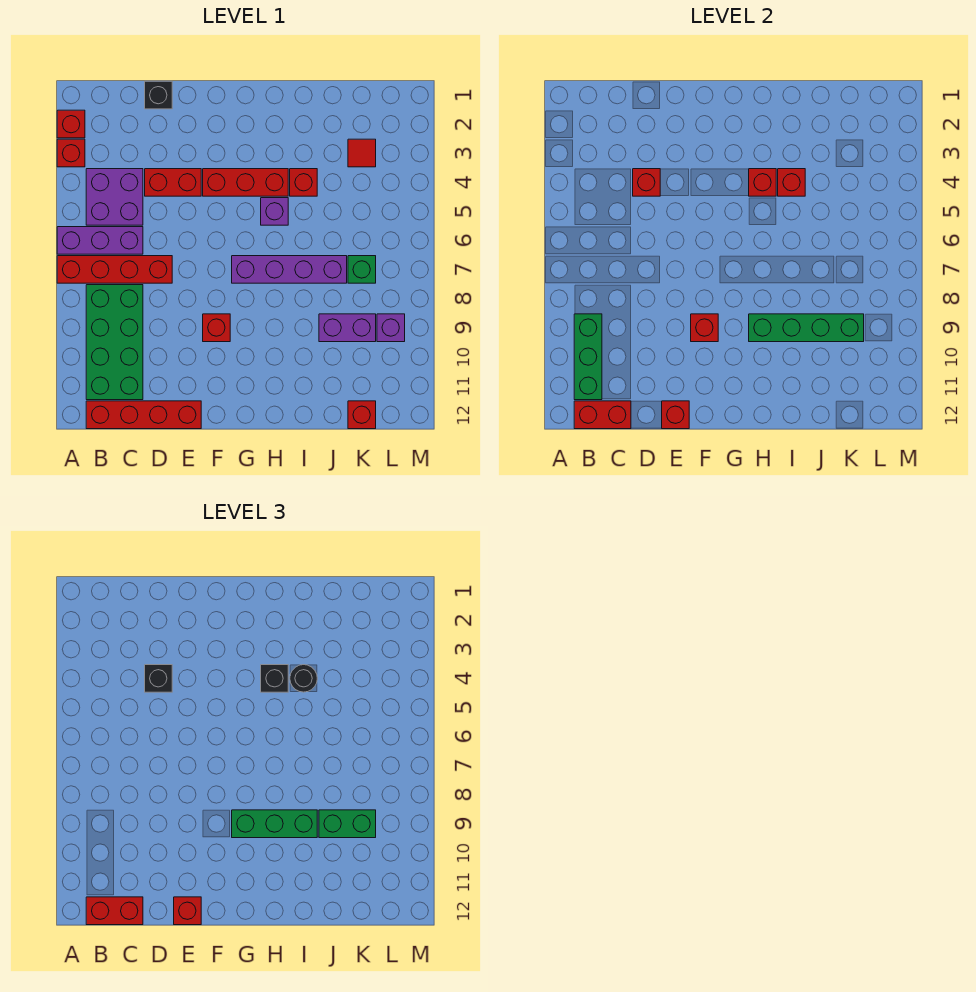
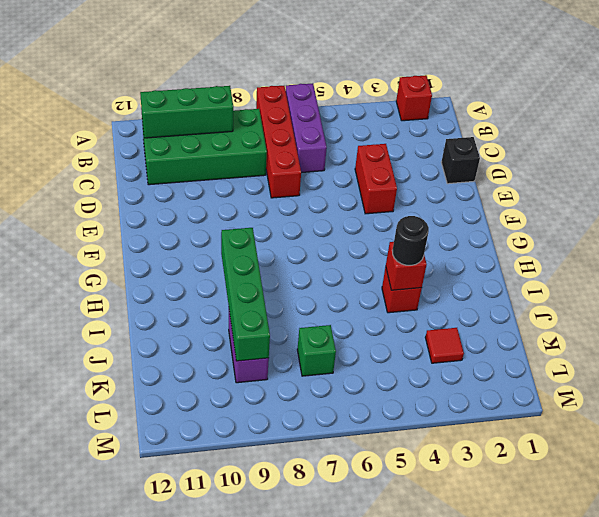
none -> red 1x1 brick [57,139,85,167]
none -> purple 2x2 brick [86,169,143,225]
none -> red 1x4 brick [86,401,201,429]
none -> red 1x3 brick [203,169,288,196]

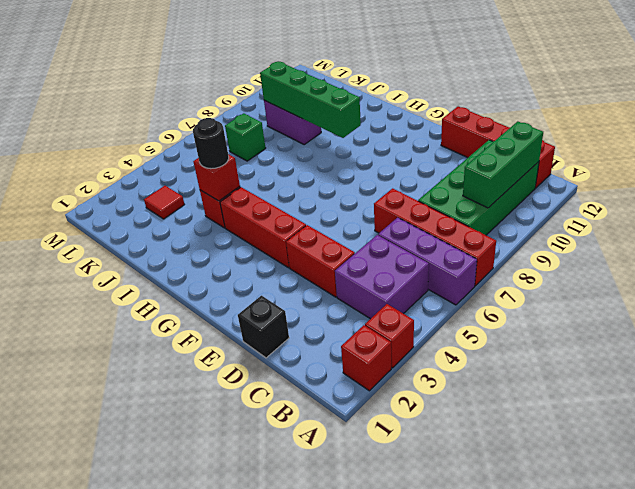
none -> red 1x1 brick [203,314,230,342]
none -> purple 1x4 brick [232,256,347,283]
none -> purple 1x1 brick [261,198,288,225]
none -> red 1x1 brick [348,401,376,429]

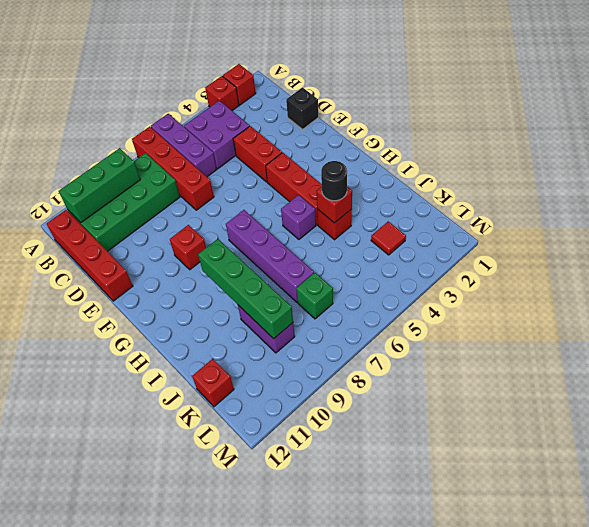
none -> purple 1x1 brick [377,314,405,342]
none -> red 1x2 brick [574,401,631,429]
none -> red 1x1 brick [633,169,660,196]
none -> red 1x1 brick [662,401,689,429]

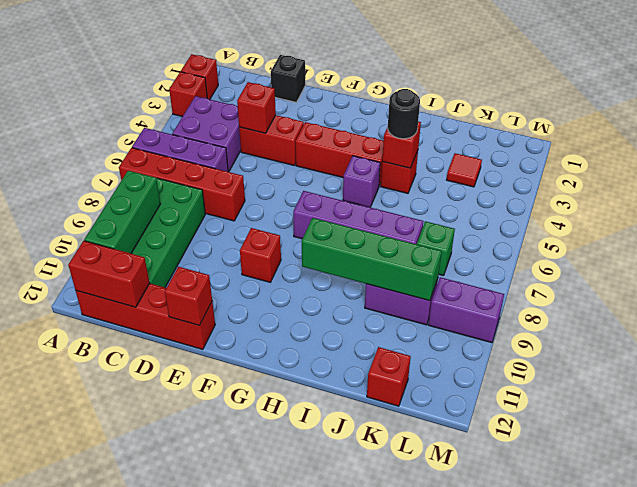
purple 1x2 brick [428,277,504,343] -> purple 1x1 brick [377,314,405,342]
none -> red 1x1 brick [691,314,718,342]
none -> red 1x1 brick [749,169,776,196]
none -> red 1x2 brick [86,897,143,925]
none -> black 1x1 brick [145,665,172,692]

